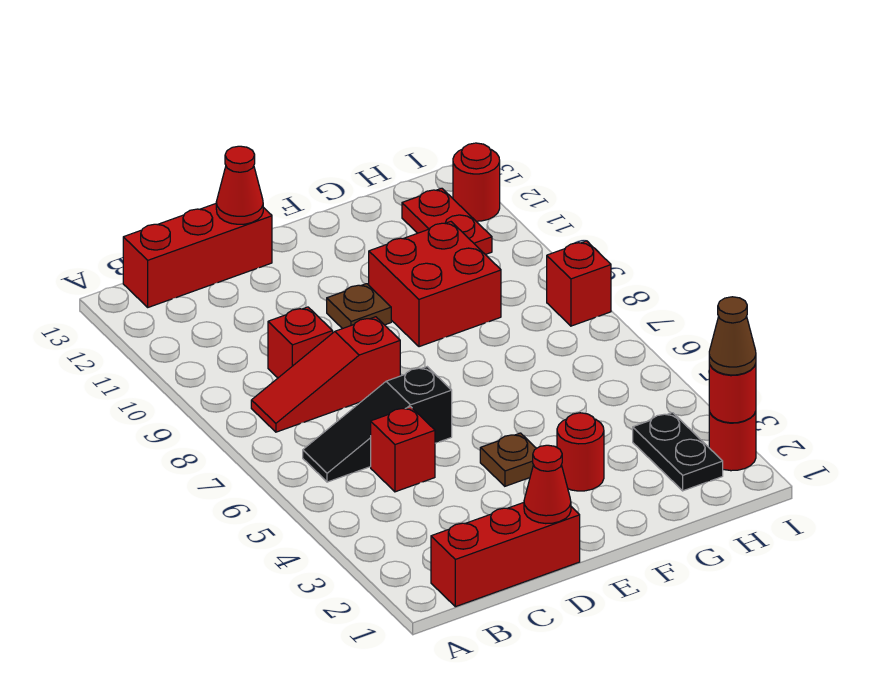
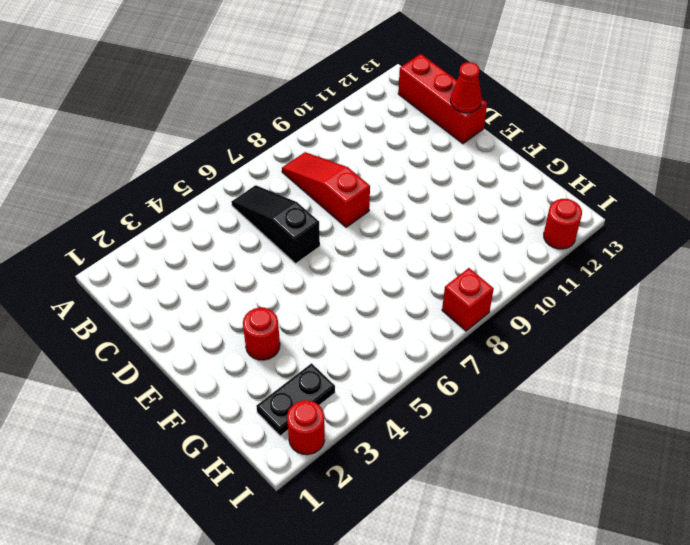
none -> red 1x3 brick [431,503,580,607]
none -> red 1x1 brick [371,407,435,492]
none -> red 1x1 brick [268,307,333,378]

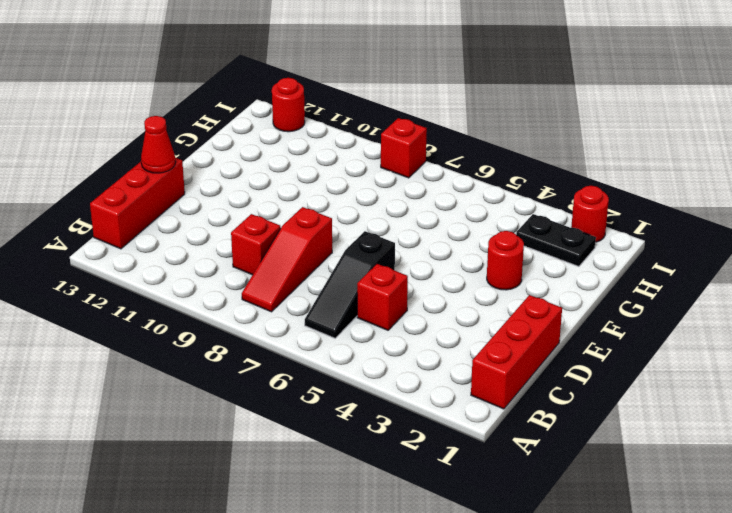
none -> brown 1x1 plate [480,433,536,486]
none -> brown 1x1 plate [327,284,391,329]
none -> red 2x2 brick [369,222,501,347]

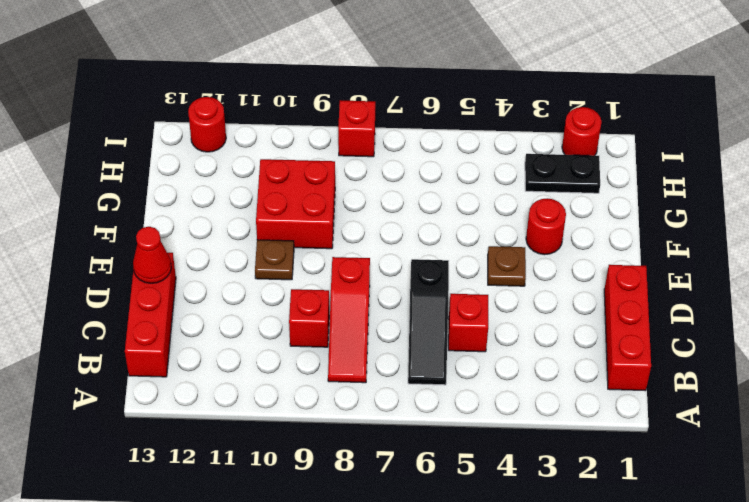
none -> red 1x2 plate [402,188,492,255]
none -> red 1x1 cone [524,445,571,524]
none -> red 1x1 round brick [709,363,756,423]

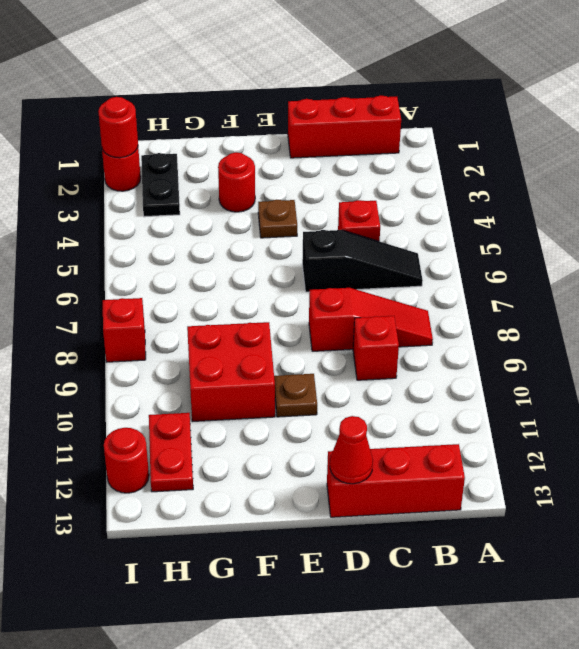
none -> red 1x1 cone [524,445,571,524]
none -> brown 1x1 cone [709,297,756,375]

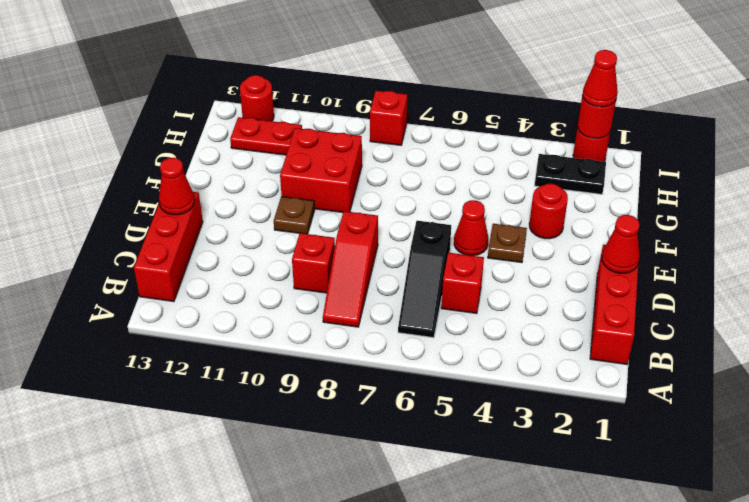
red 1x1 cone [454,200,488,256] -> none
red 1x1 cone [583,50,618,107] -> brown 1x1 cone [709,297,756,375]

